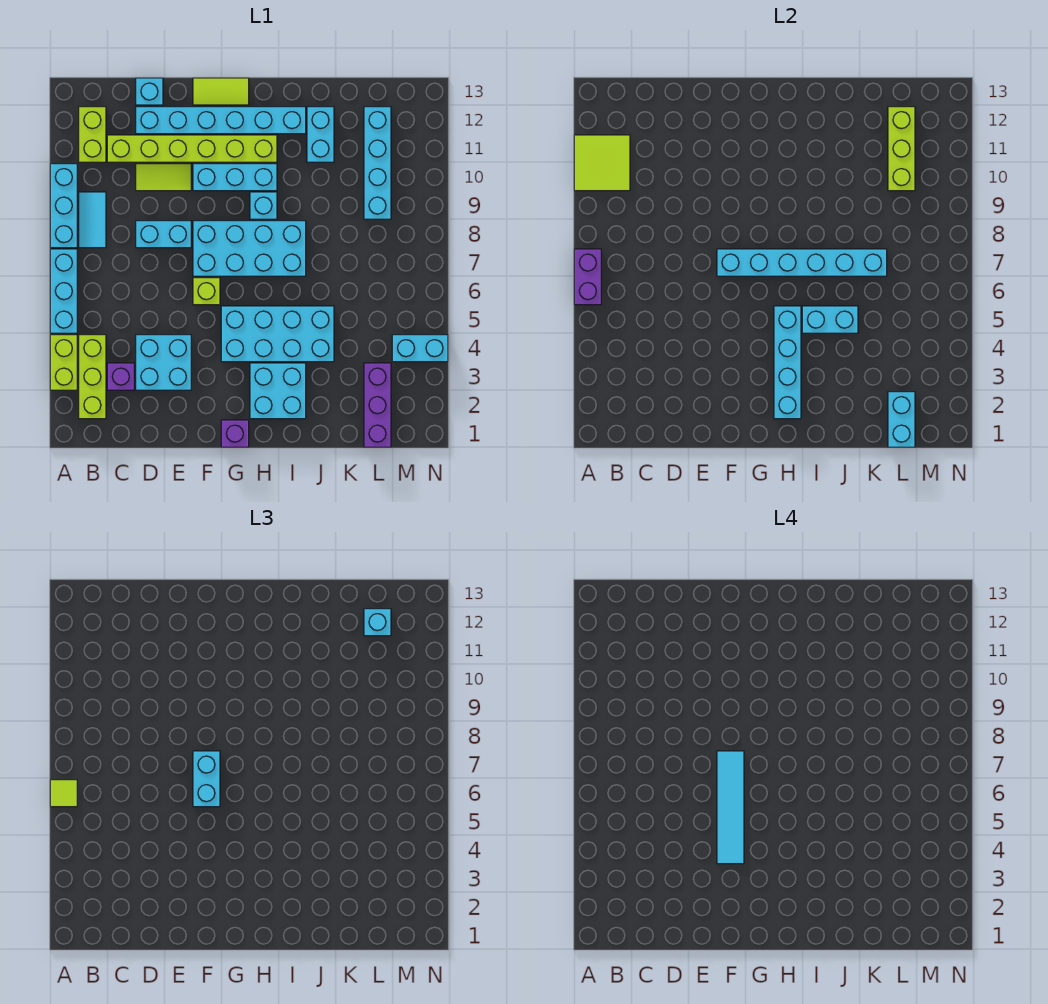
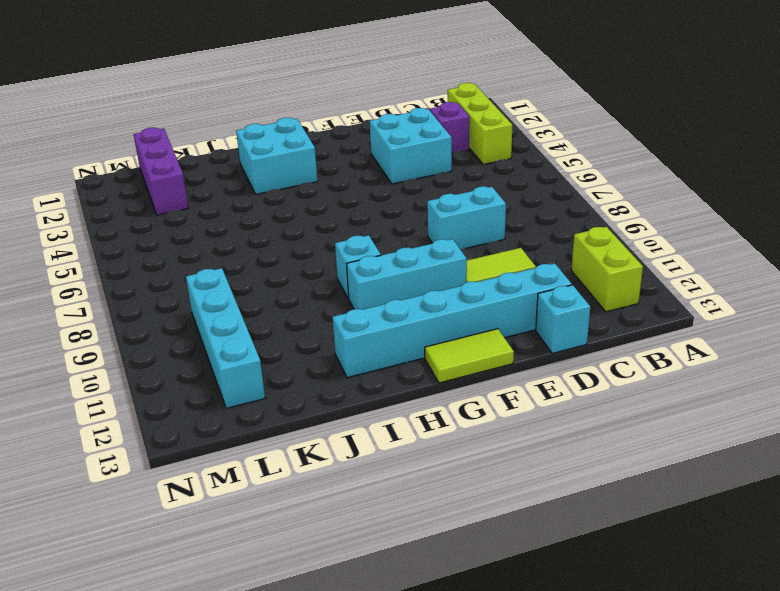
none -> lime 1x2 brick [50,335,77,390]
none -> cyan 1x3 brick [50,249,77,333]
none -> cyan 1x3 brick [50,164,77,248]
none -> cyan 1x2 tile [79,192,106,248]

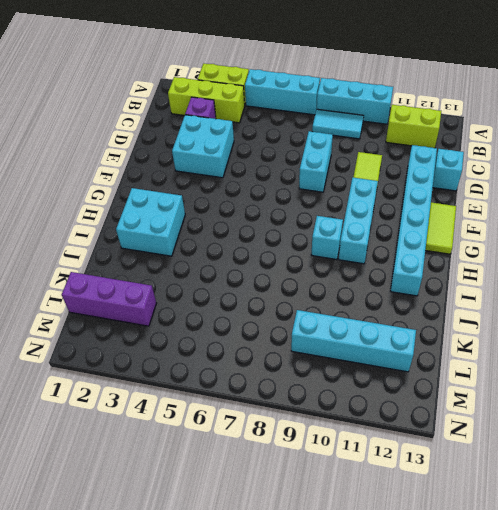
none -> lime 1x6 brick [107,135,277,162]
none -> lime 1x1 brick [193,278,220,305]
none -> cyan 2x4 brick [193,221,306,276]
none -> purple 1x1 brick [221,420,249,447]

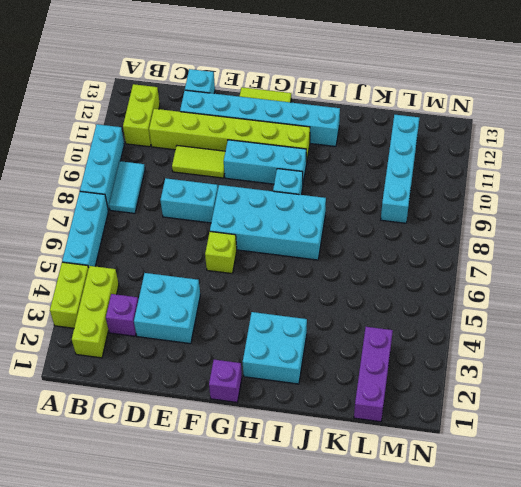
none -> cyan 2x4 brick [221,306,334,362]
none -> cyan 1x2 brick [307,107,334,162]
none -> cyan 1x2 brick [392,335,448,362]
none -> purple 1x2 brick [574,249,601,305]

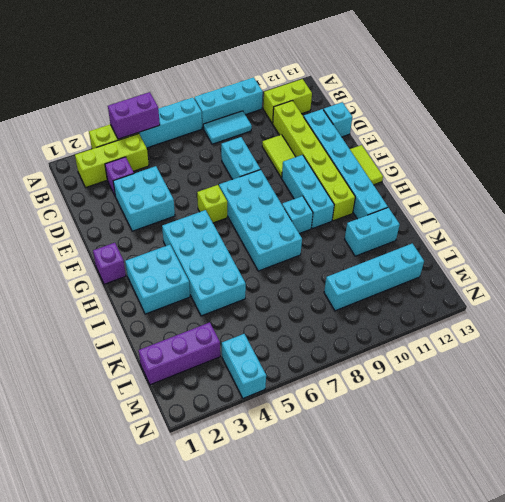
purple 1x2 brick [108,92,160,139] -> purple 1x2 brick moved to [574,249,601,305]
none -> lime 2x2 tile [574,135,630,191]
none -> cyan 1x6 brick [717,249,887,276]
none -> cyan 1x4 brick [774,306,801,419]
none -> cyan 1x2 brick [802,306,858,333]

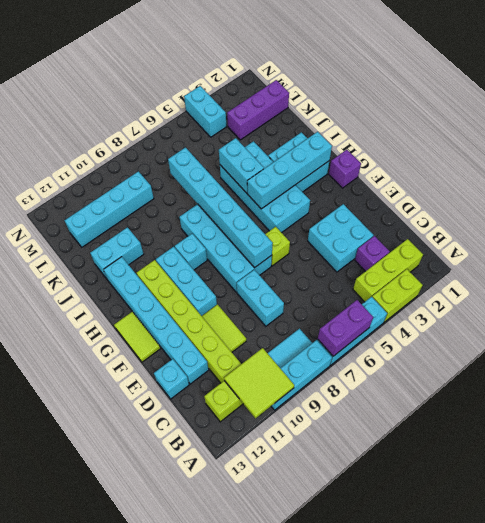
none -> cyan 1x2 brick [888,392,915,447]
none -> lime 1x3 brick [888,107,915,191]
none -> lime 1x1 tile [50,780,77,807]
none -> cyan 1x2 brick [193,751,220,807]

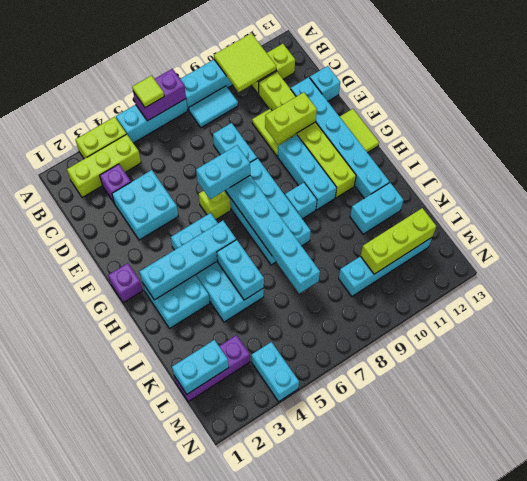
lime 1x2 brick [265,92,317,144] -> none
none -> cyan 1x1 brick [364,609,391,636]
none -> cyan 1x4 tile [717,751,744,864]

